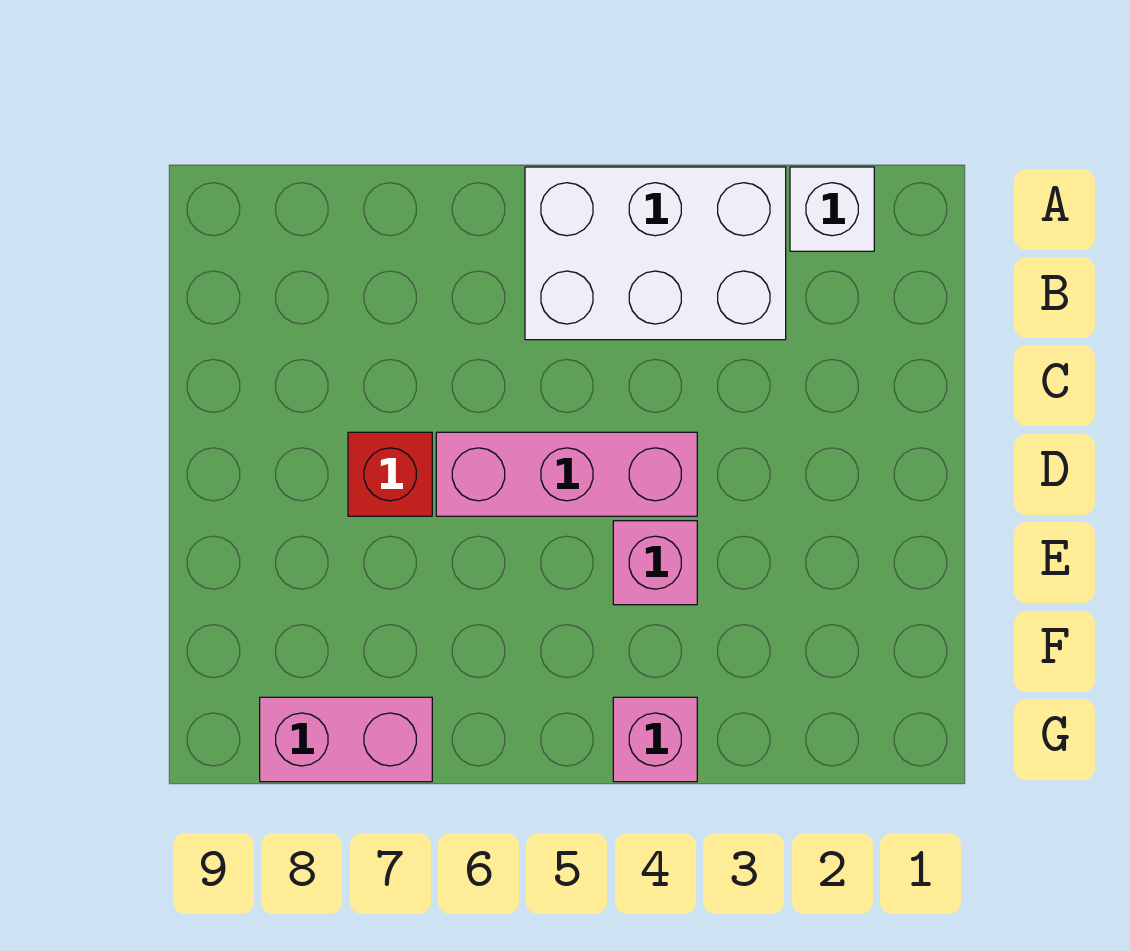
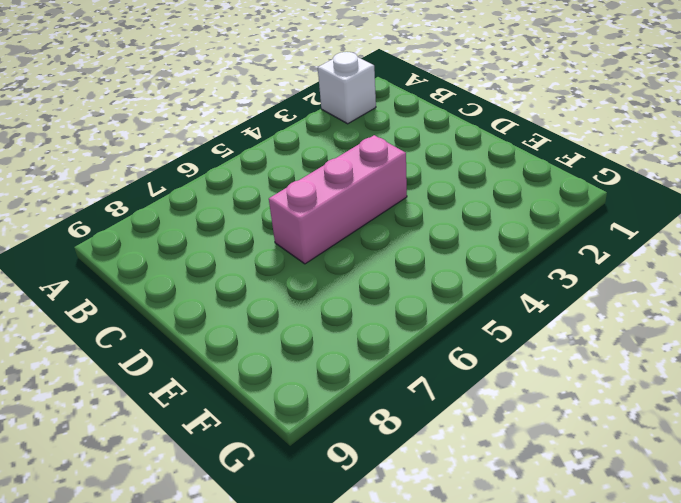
none -> white 2x3 brick [525,167,786,340]
none -> red 1x1 brick [348,432,432,516]

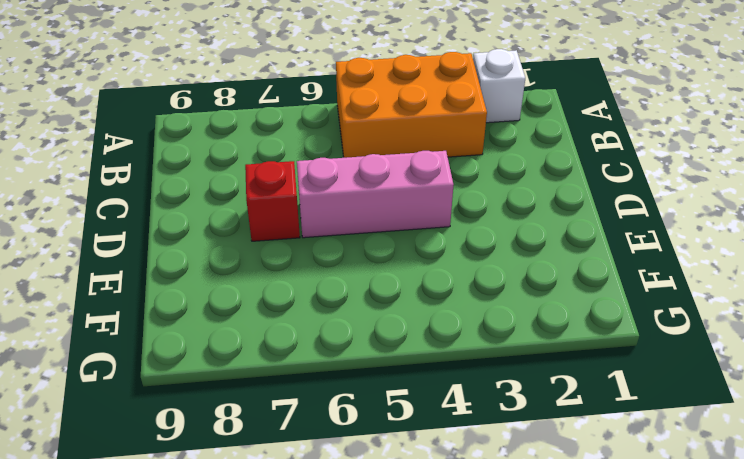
orange 2x3 brick [336,52,487,158] -> white 2x3 brick [525,167,786,340]
none -> pink 1x1 brick [613,521,697,605]
none -> pink 1x1 brick [613,697,697,782]

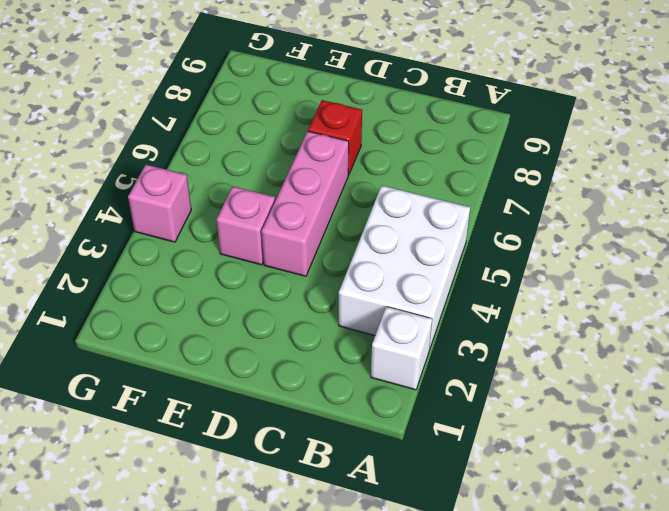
none -> pink 1x2 brick [260,697,432,782]

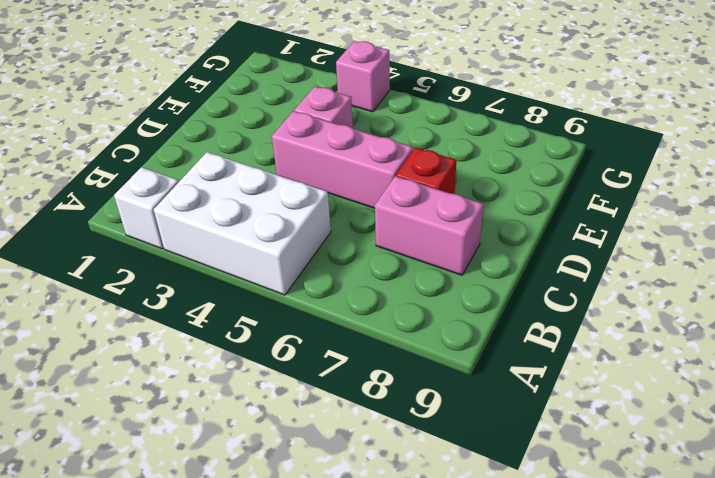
pink 1x2 brick [375,176,483,275] -> pink 1x2 brick moved to [260,697,432,782]

